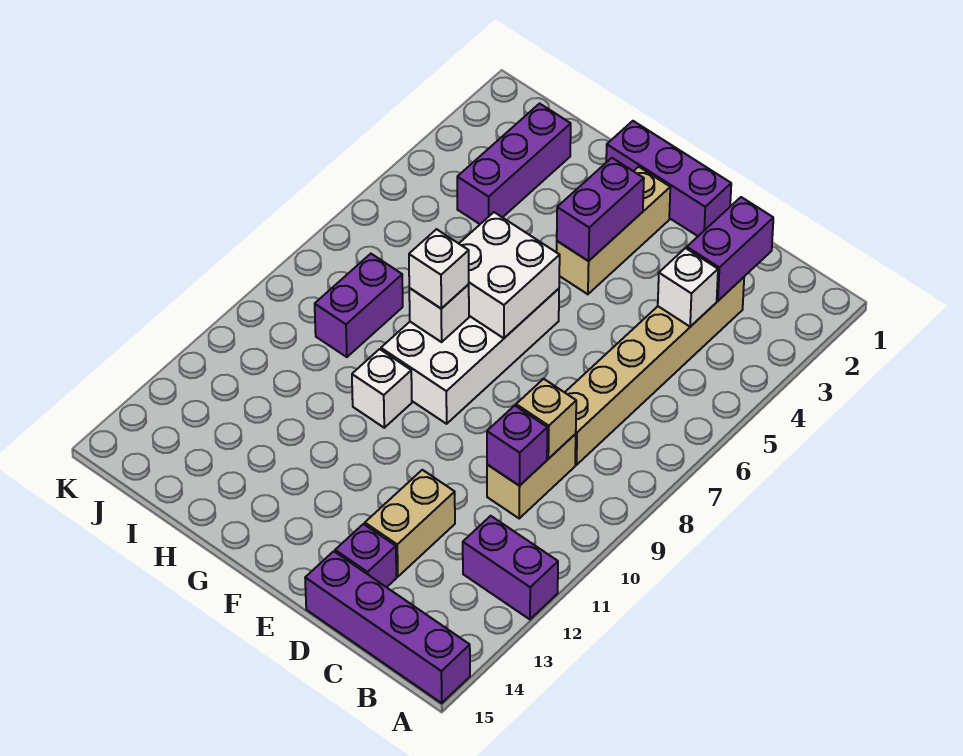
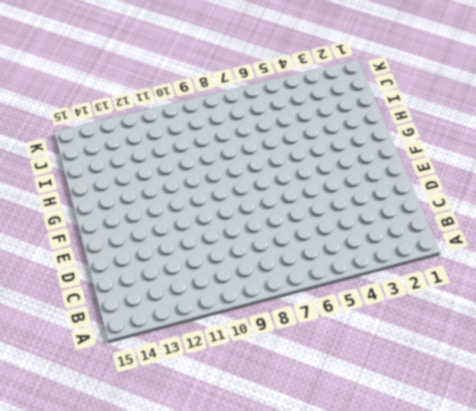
none -> purple 1x2 brick [463,516,558,619]
none -> purple 1x4 brick [305,551,470,703]
none -> tan 1x6 brick [565,277,744,465]

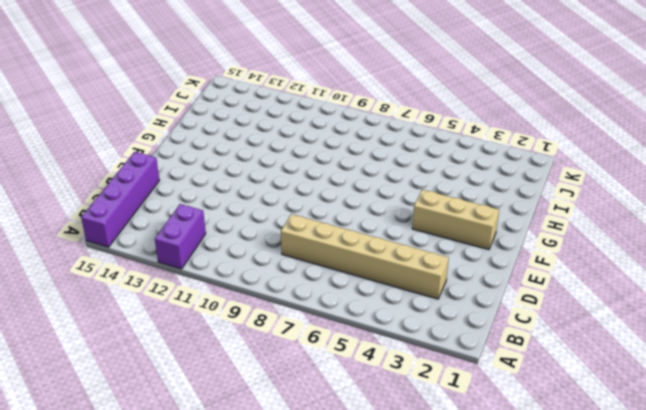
none -> tan 1x2 brick [487,434,576,518]
none -> tan 1x2 brick [365,470,455,577]
none -> purple 1x1 brick [335,524,396,587]

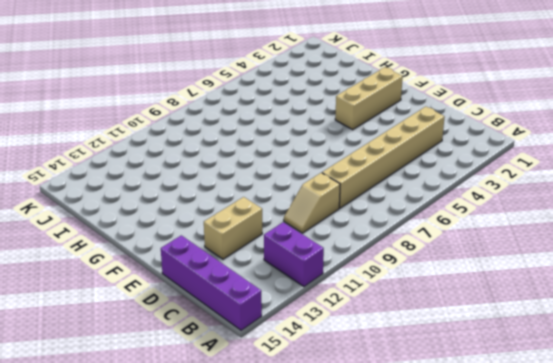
tan 1x2 slope [284,173,340,233] -> tan 1x2 brick [487,434,576,518]
none -> purple 1x1 brick [335,524,396,587]
none -> purple 1x3 brick [606,121,731,236]
none -> white 2x4 brick [381,289,559,424]

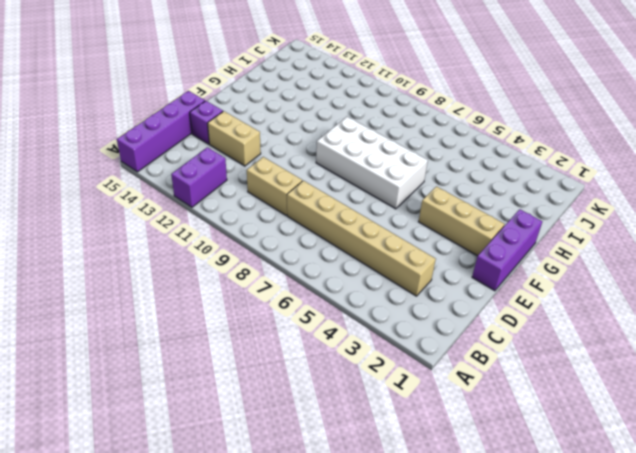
none -> white 1x1 brick [352,349,412,428]
none -> purple 1x3 brick [457,104,571,224]
none -> purple 1x2 brick [315,254,403,357]

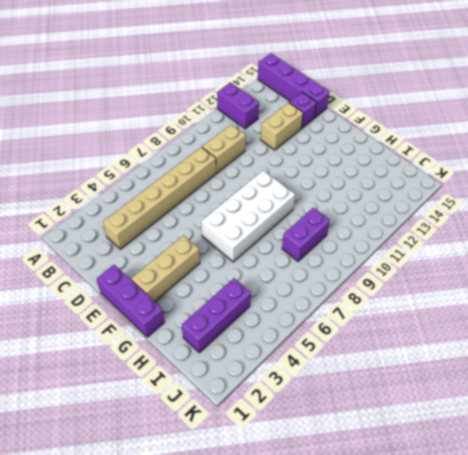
none -> white 1x1 brick [352,349,412,428]
none -> purple 1x2 brick [687,197,773,301]
none -> white 1x1 brick [658,248,718,327]

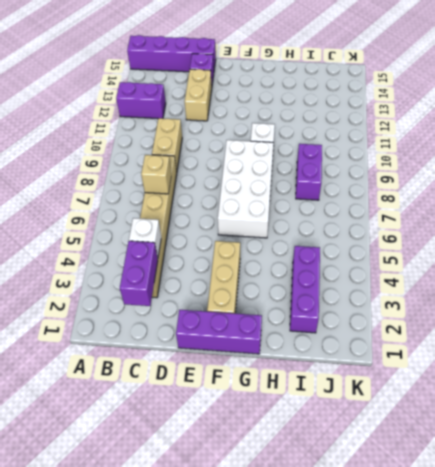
tan 1x1 brick [141,155,171,194] -> tan 1x1 brick moved to [516,379,576,459]
none -> purple 1x1 brick [487,406,547,486]
none -> purple 1x2 brick [557,158,644,261]
none -> white 2x2 brick [459,212,560,338]

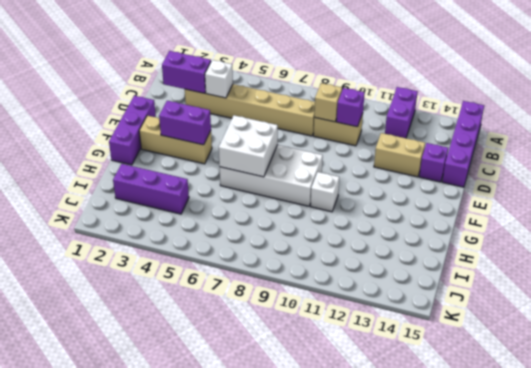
none -> purple 1x2 brick [315,254,403,357]
none -> white 1x1 brick [409,285,469,342]
none -> white 1x1 brick [409,229,469,309]

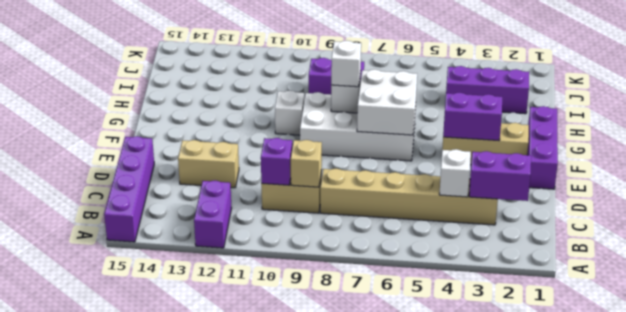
none -> purple 1x1 brick [335,524,396,587]

